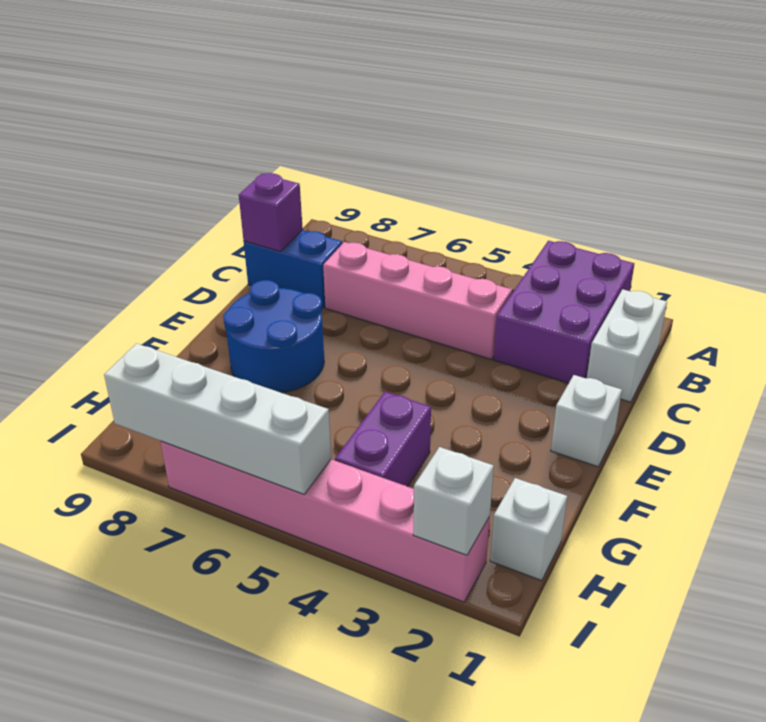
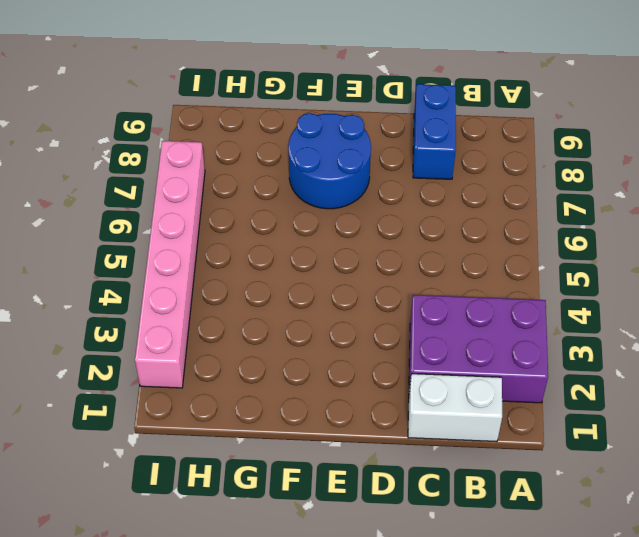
none -> pink 1x4 brick [323,242,512,359]
none -> white 1x1 brick [551,375,622,467]
none -> purple 1x2 brick [335,392,431,487]

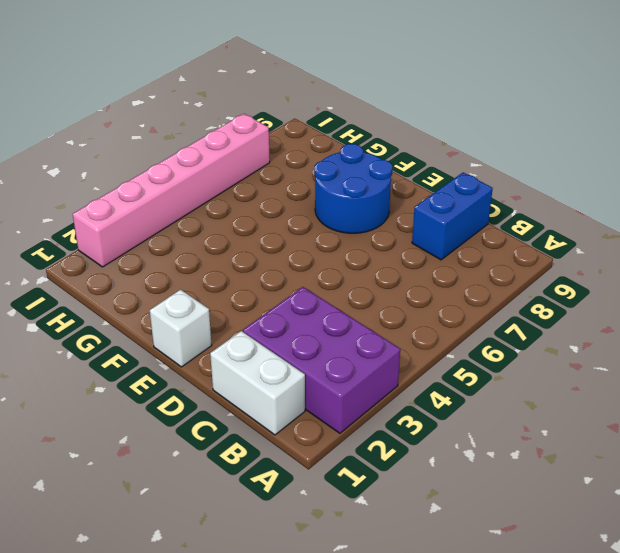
none -> pink 1x4 brick [323,242,512,359]
none -> purple 1x2 brick [335,392,431,487]
none -> white 1x1 brick [490,478,567,581]

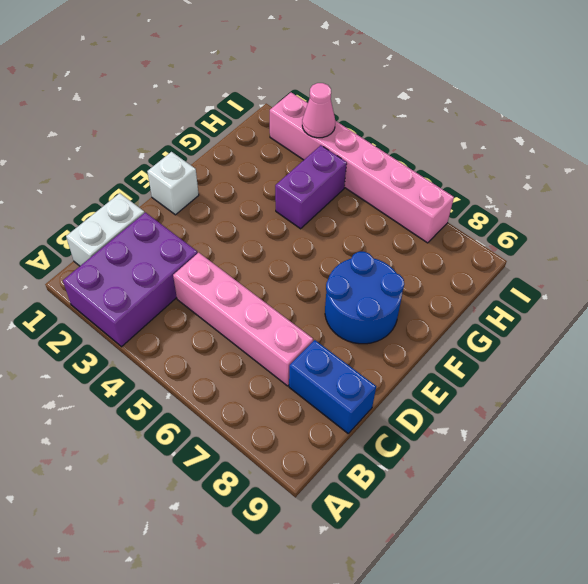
pink 1x1 cone [302,83,335,138] -> none
none -> white 1x1 brick [490,478,567,581]
none -> purple 1x1 brick [239,173,303,252]
none -> white 1x1 brick [413,447,494,555]

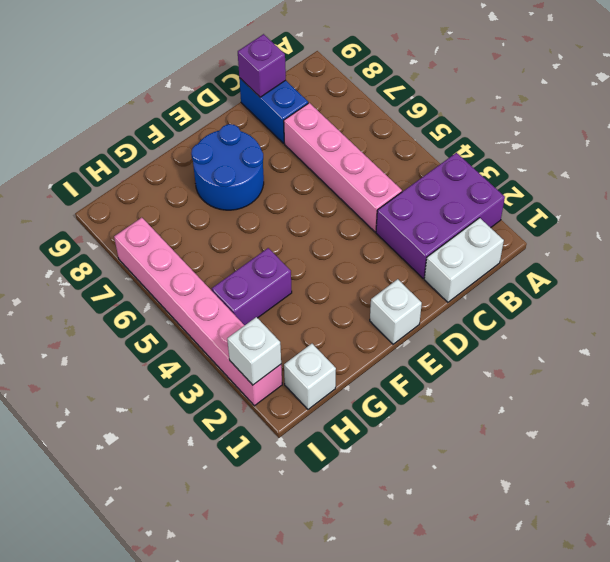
none -> white 1x4 brick [104,343,331,494]

